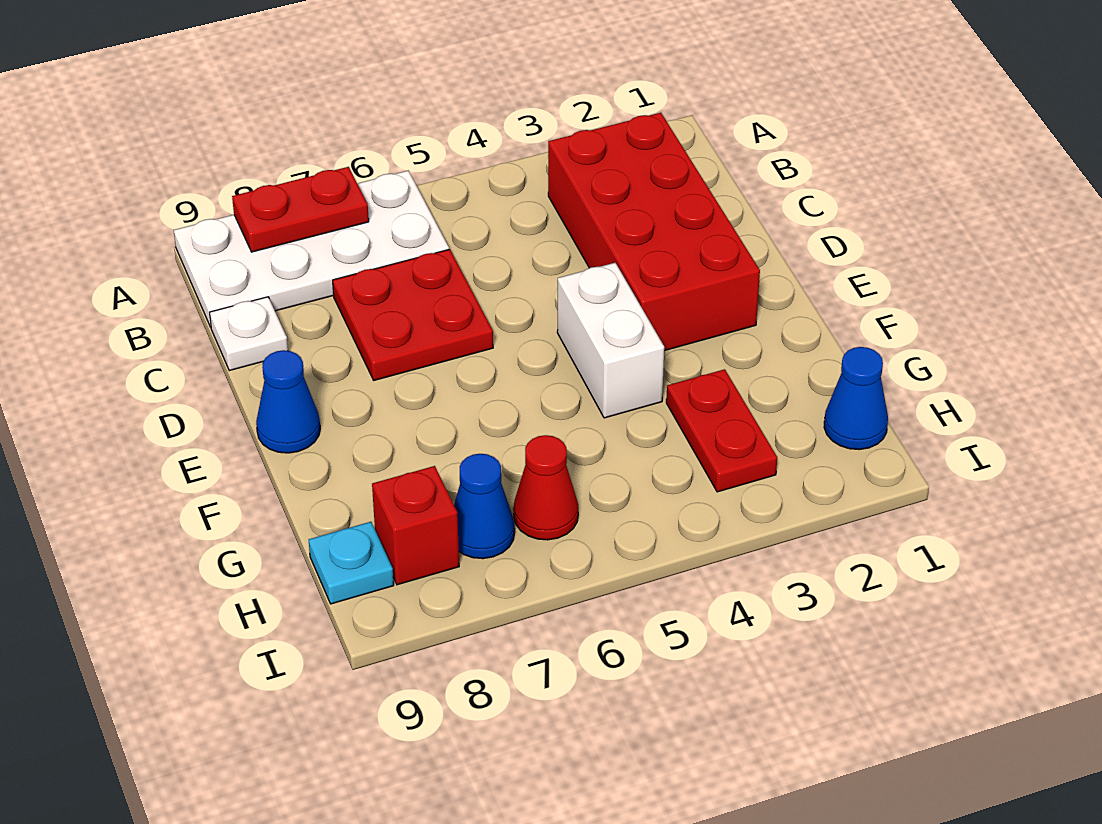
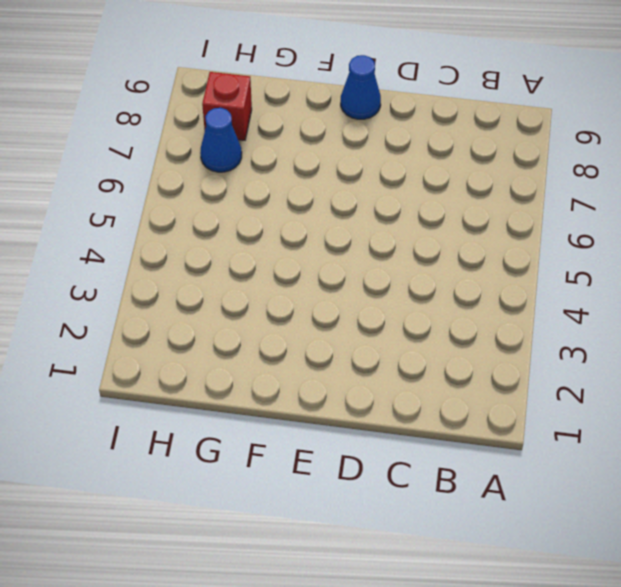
none -> white 2x4 plate [174,171,449,327]
none -> red 2x4 brick [548,113,760,351]
none -> red 2x2 plate [333,249,493,380]

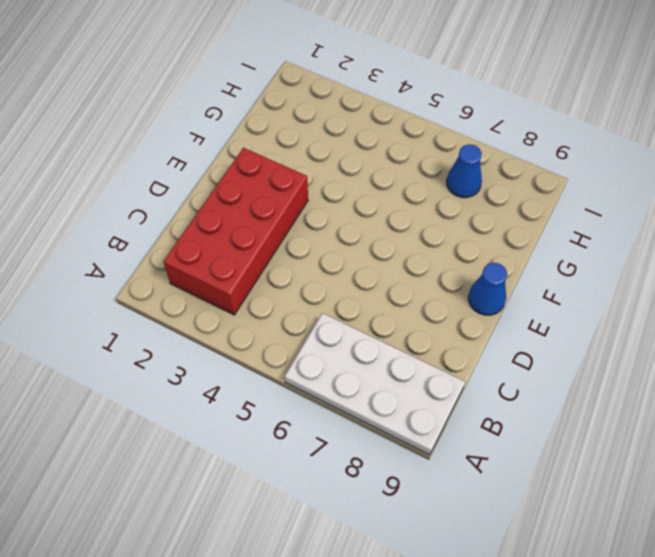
none -> red 2x2 plate [333,249,493,380]
none -> white 1x1 plate [210,297,288,371]
none -> white 1x2 brick [557,263,664,418]

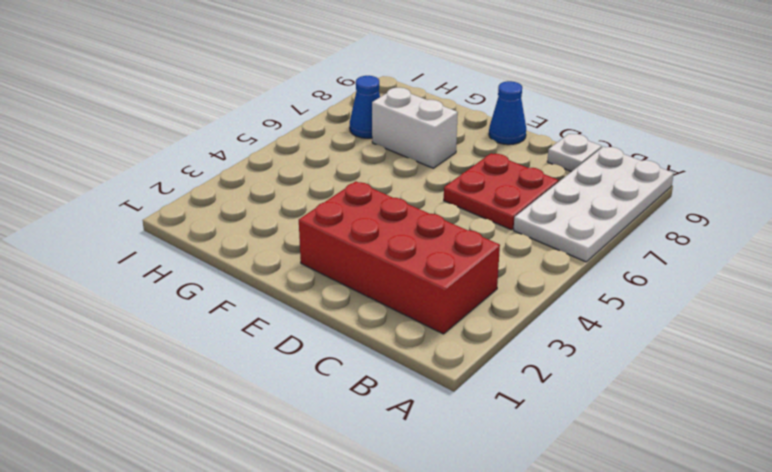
white 1x2 brick [372,88,458,168] -> white 1x2 brick moved to [557,263,664,418]
none -> red 1x2 plate [666,369,777,492]
none -> blue 1x1 cone [824,347,888,450]
none -> red 1x1 cone [513,435,578,540]

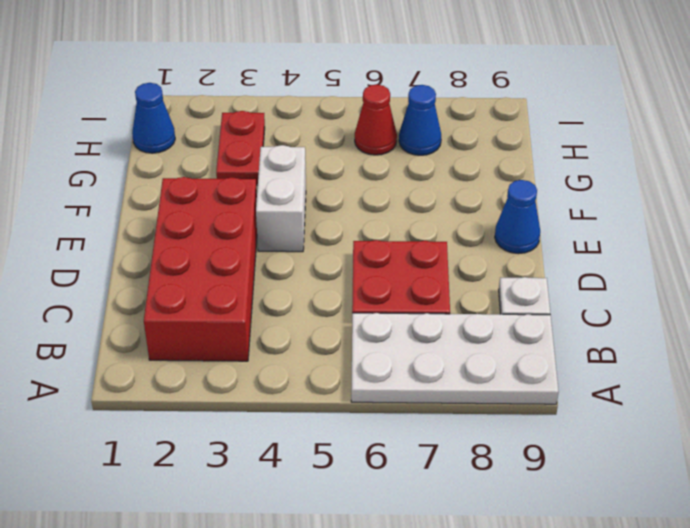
none -> red 1x1 brick [372,466,459,585]
none -> cyan 1x1 plate [309,522,394,604]
none -> red 1x2 plate [232,167,369,252]

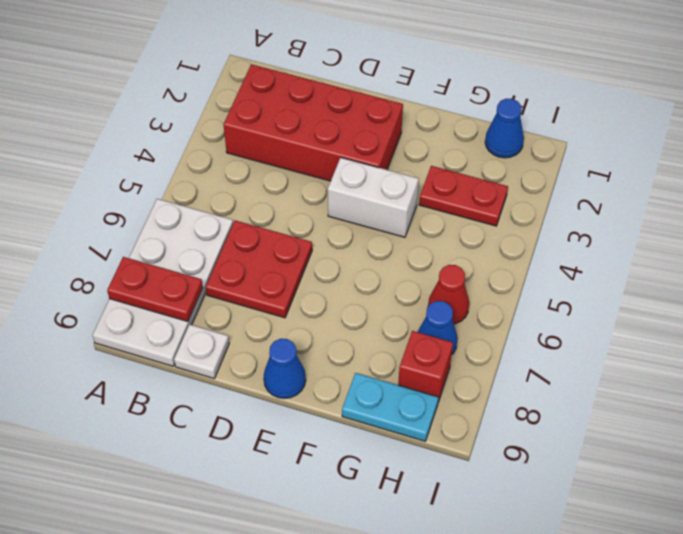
red 1x2 plate [107,257,203,322] -> red 1x2 plate turned to [232,167,369,252]
cyan 1x2 plate [342,373,438,441] -> cyan 1x1 plate [309,522,394,604]

